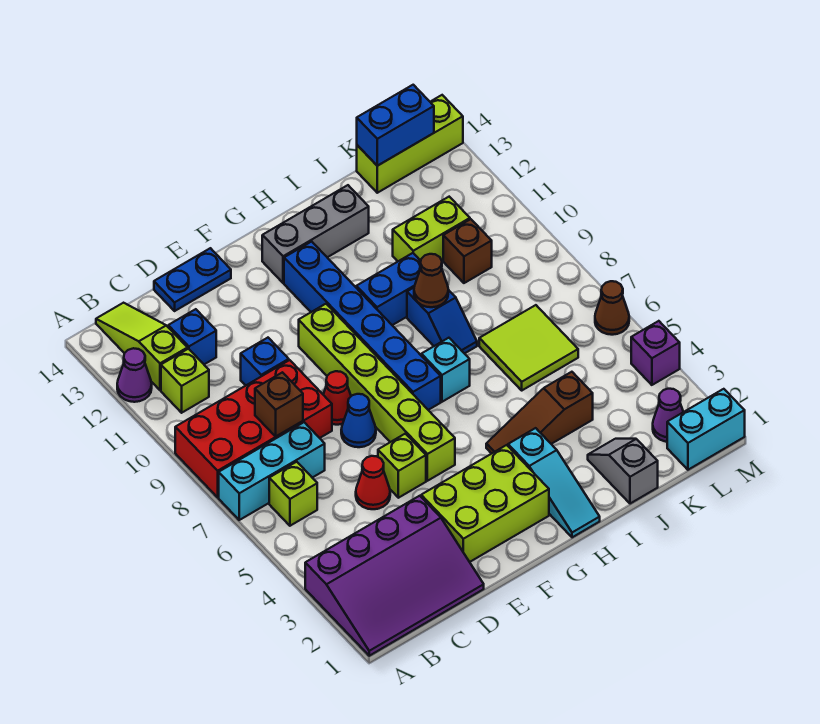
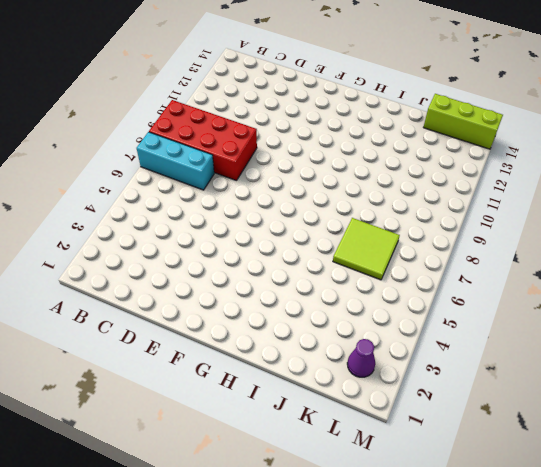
none -> purple 3x4 slope [305,496,484,656]
none -> purple 1x1 cone [117,348,152,402]
none -> lime 1x1 brick [269,462,317,526]
none -> lime 1x1 brick [161,349,209,413]

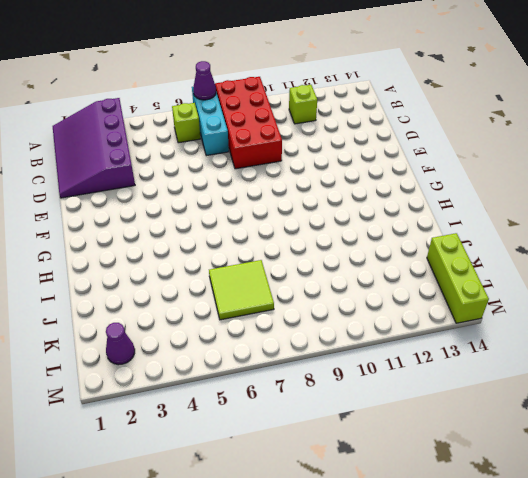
purple 1x1 cone [193,61,216,100] -> purple 1x1 cone moved to [117,348,152,402]
none -> lime 1x3 slope [96,303,188,390]
none -> blue 1x1 brick [168,309,216,364]
none -> red 1x1 cone [356,456,390,509]
none -> blue 1x1 brick [241,338,289,385]

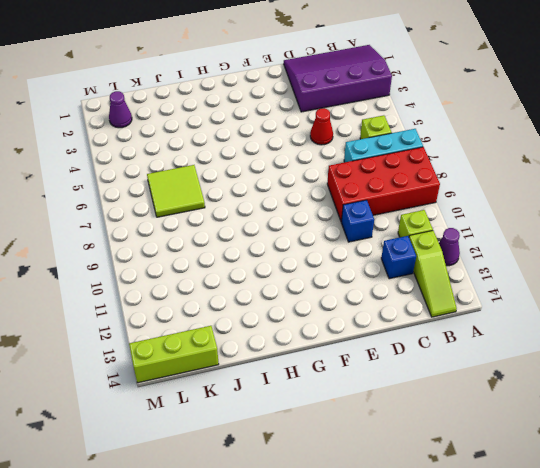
none -> blue 1x2 plate [154,248,231,311]
none -> lime 2x3 brick [421,445,549,562]
none -> lime 1x1 brick [378,434,426,498]
none -> blue 1x1 cone [341,394,376,447]

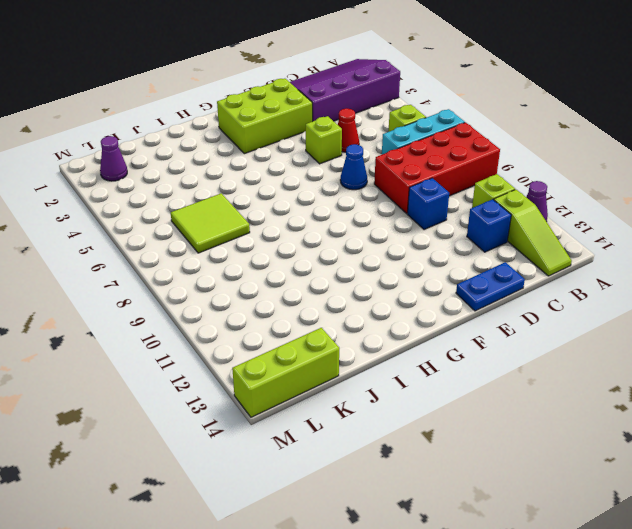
none -> red 1x1 cone [323,371,351,425]
none -> lime 1x6 brick [299,304,455,481]
none -> blue 1x6 brick [284,242,441,410]
none -> grey 1x3 brick [262,185,369,283]

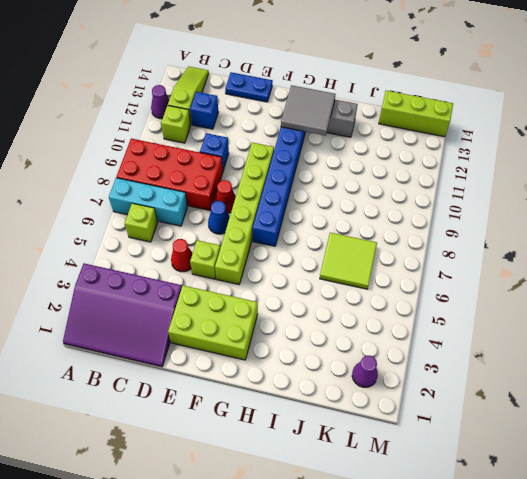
grey 2x2 tile [281,85,336,136] -> none
none -> cyan 1x3 slope [508,428,600,537]
none -> brown 1x3 slope [486,372,593,454]
none -> cyan 1x1 brick [421,338,470,402]
none -> blue 1x2 brick [356,253,421,325]

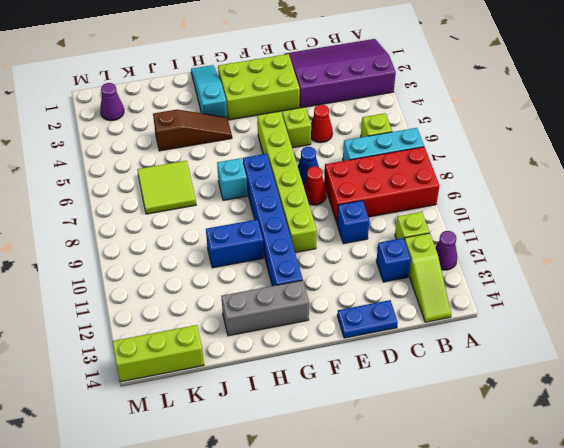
none -> blue 1x2 slope [407,288,477,354]
none -> grey 1x2 slope [588,439,658,504]
none -> lime 1x2 brick [393,197,470,261]
none -> brown 1x1 brick [443,219,492,283]

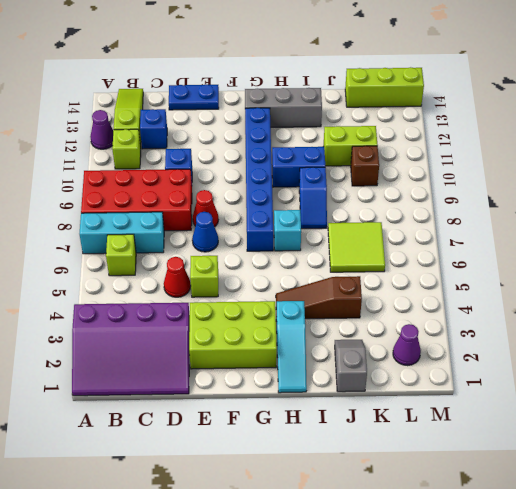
none -> lime 1x6 brick [299,304,455,481]
none -> cyan 1x2 brick [667,389,745,470]
none -> purple 1x1 brick [631,321,680,385]
none -> brown 1x1 cone [595,281,629,335]

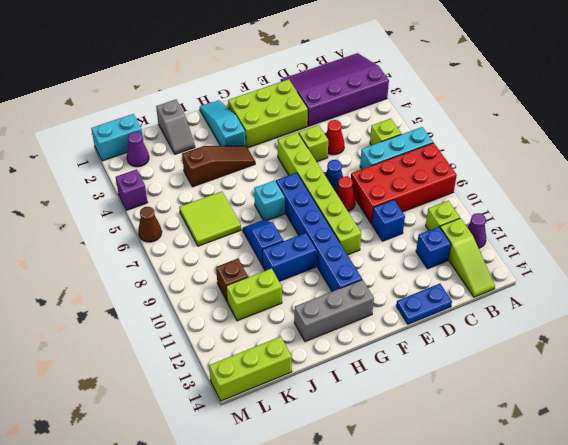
none -> brown 1x1 brick [255,372,303,436]
none -> brown 1x1 cone [414,254,448,307]
none -> blue 1x2 brick [357,85,434,166]

